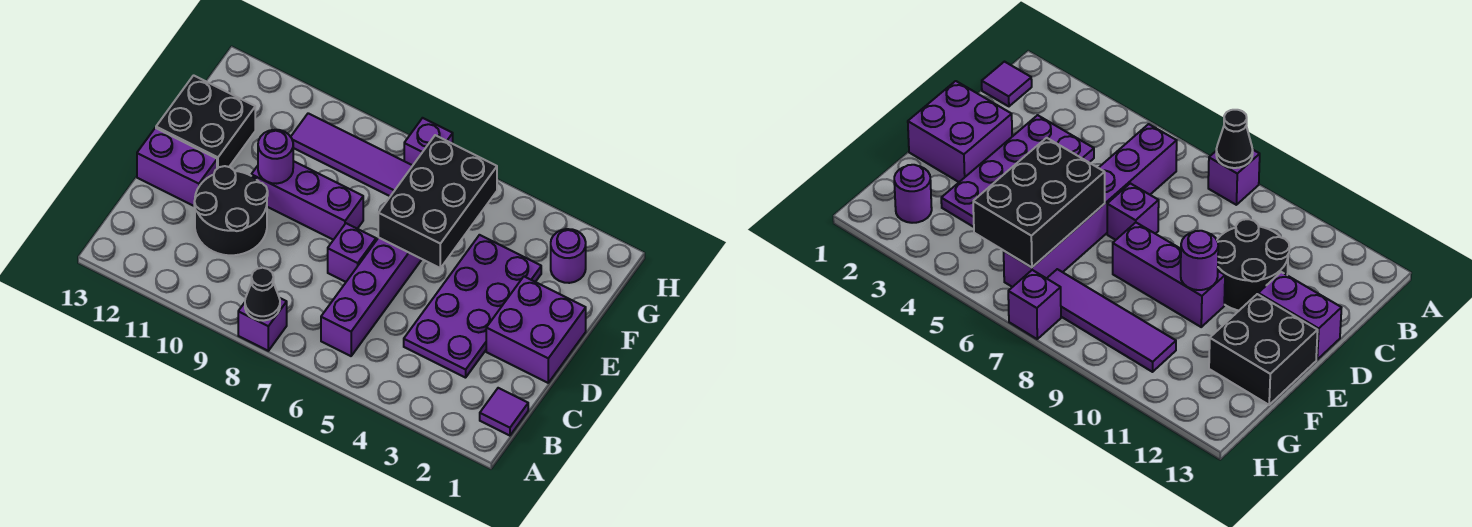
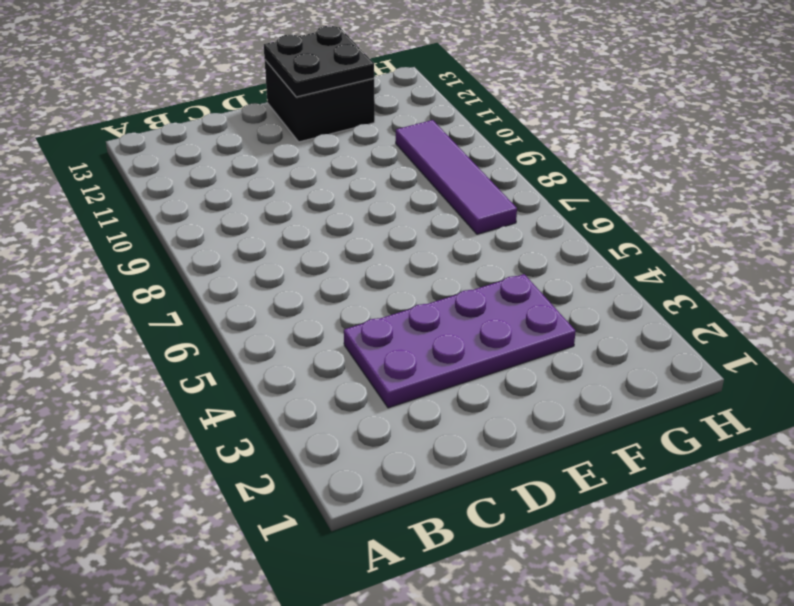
black 2x2 plate [264,26,375,97] -> none
none -> purple 1x1 brick [238,298,287,351]
none -> purple 1x1 tile [480,388,528,436]
none -> purple 1x6 brick [321,238,422,356]

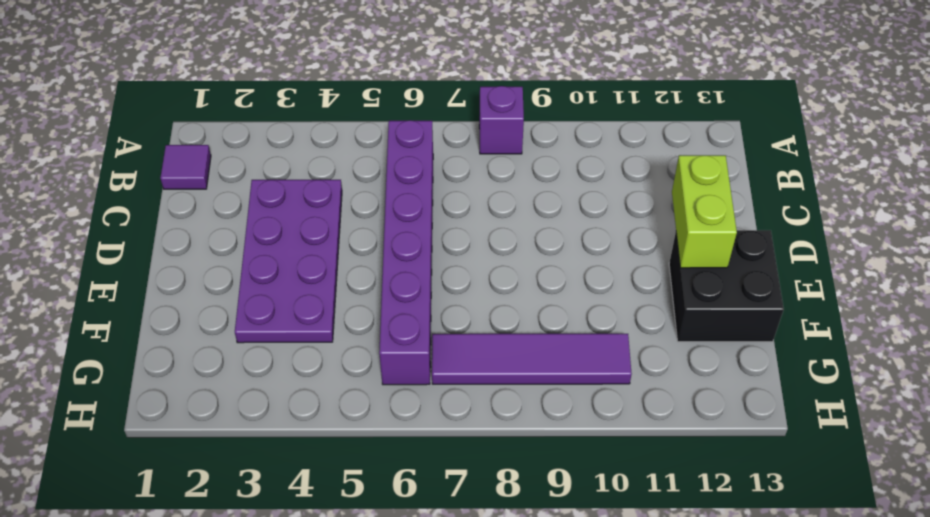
lime 1x2 brick [672,155,737,268] -> none
none -> black 2x2 round brick [194,166,268,255]
none -> purple 2x2 brick [486,277,586,383]
none -> purple 1x1 brick [328,223,376,282]

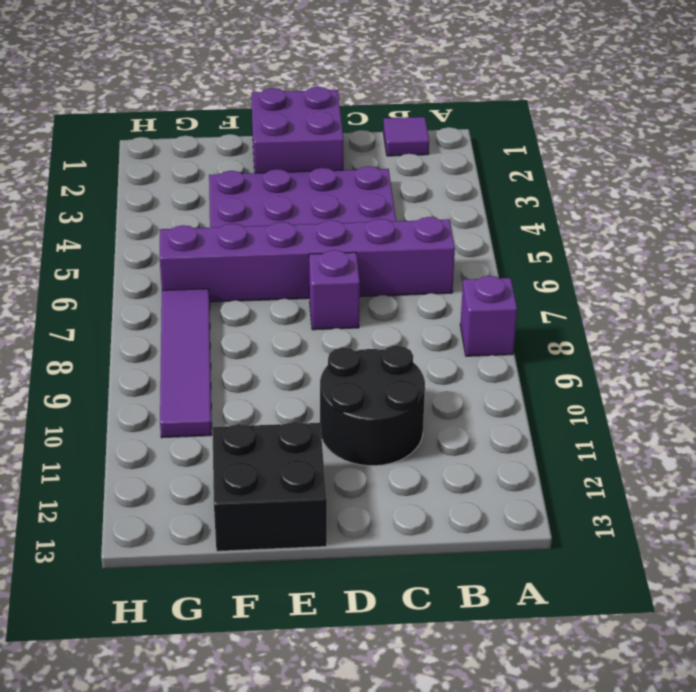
none -> purple 1x2 brick [137,128,217,206]
none -> purple 1x3 brick [251,161,363,240]
none -> purple 1x1 round brick [551,229,586,283]

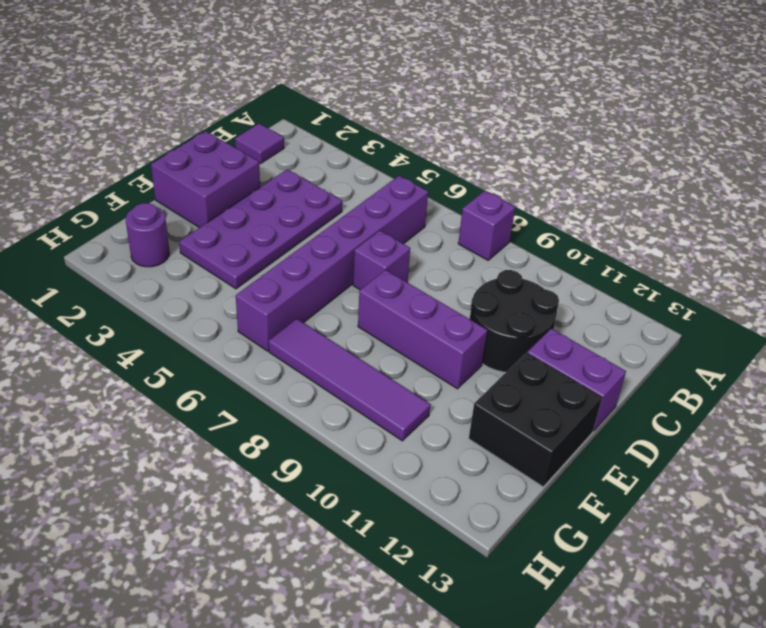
none -> purple 1x1 brick [404,118,453,165]
none -> black 1x1 cone [245,268,280,321]
none -> black 2x3 brick [378,135,497,268]

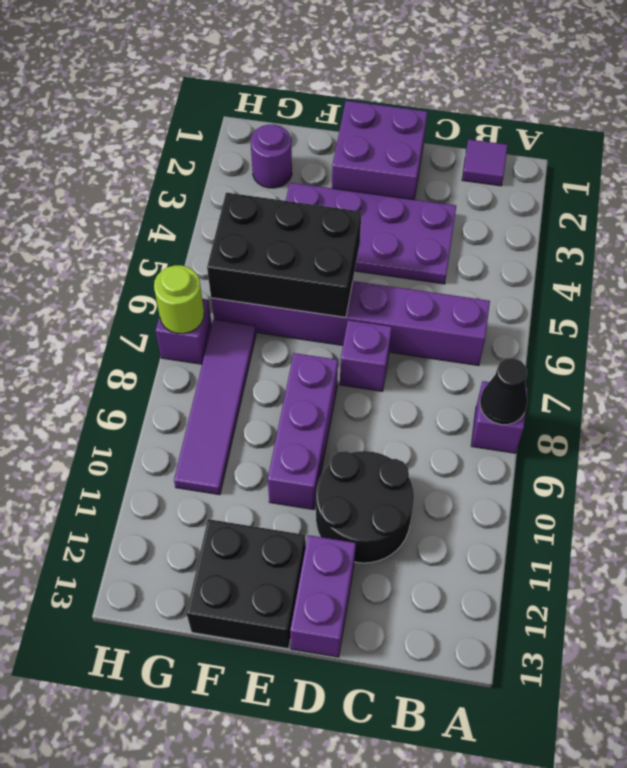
lime 1x1 round brick [154,265,204,334] -> none
none -> purple 1x1 round brick [258,130,293,184]

